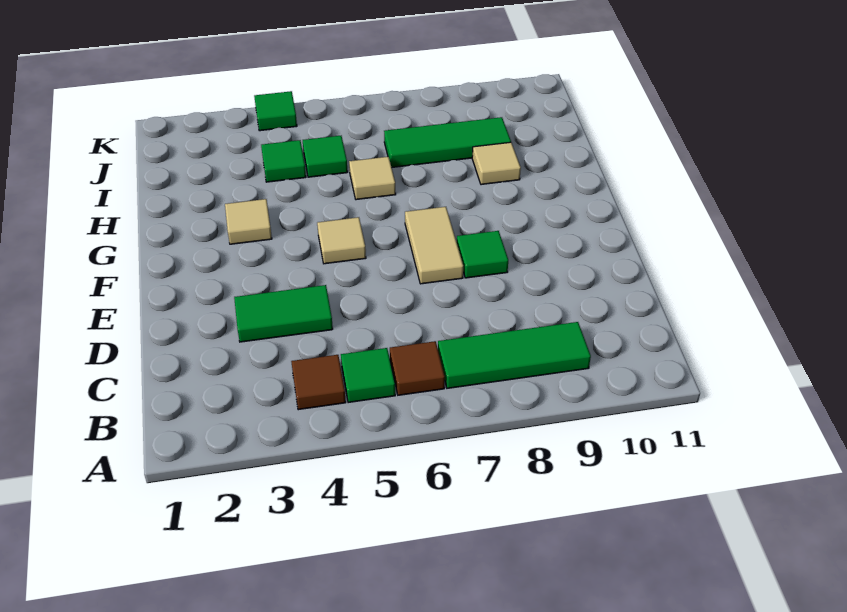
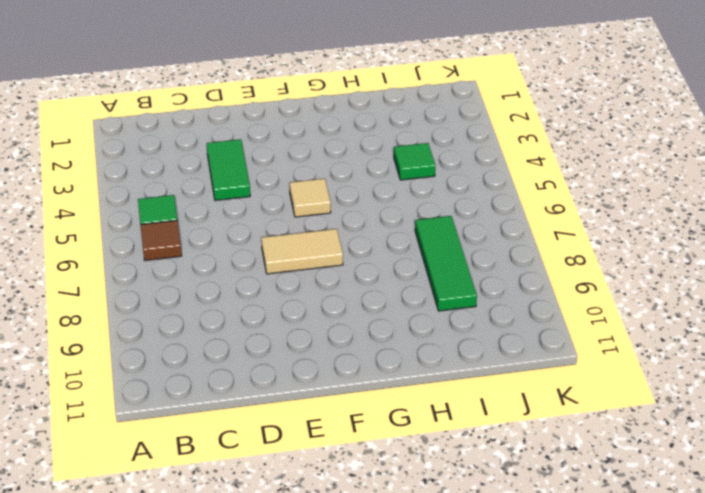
none -> brown 1x1 tile [291,355,346,410]
none -> green 1x3 tile [438,322,591,388]
none -> green 1x1 tile [457,231,508,278]

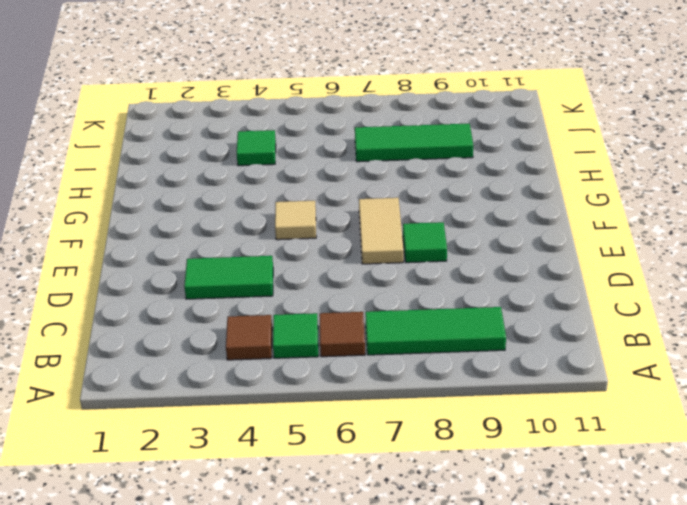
none -> tan 1x1 tile [225,199,272,244]
none -> tan 1x1 tile [349,157,396,200]
none -> tan 1x1 tile [472,142,521,185]

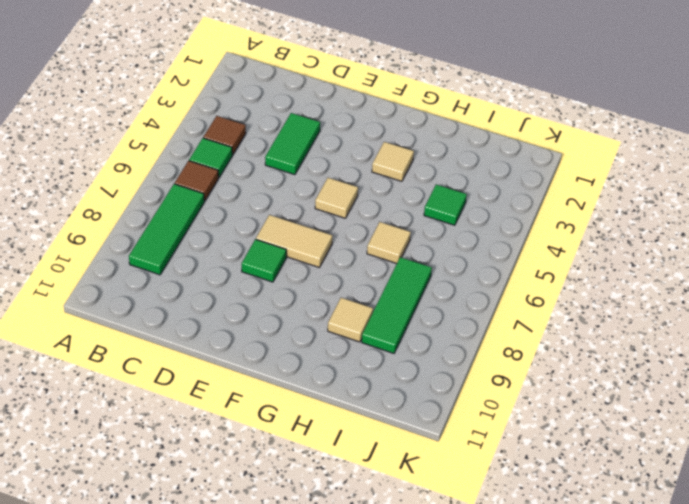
none -> green 1x1 tile [303,136,348,177]
none -> green 1x1 tile [254,91,297,131]

